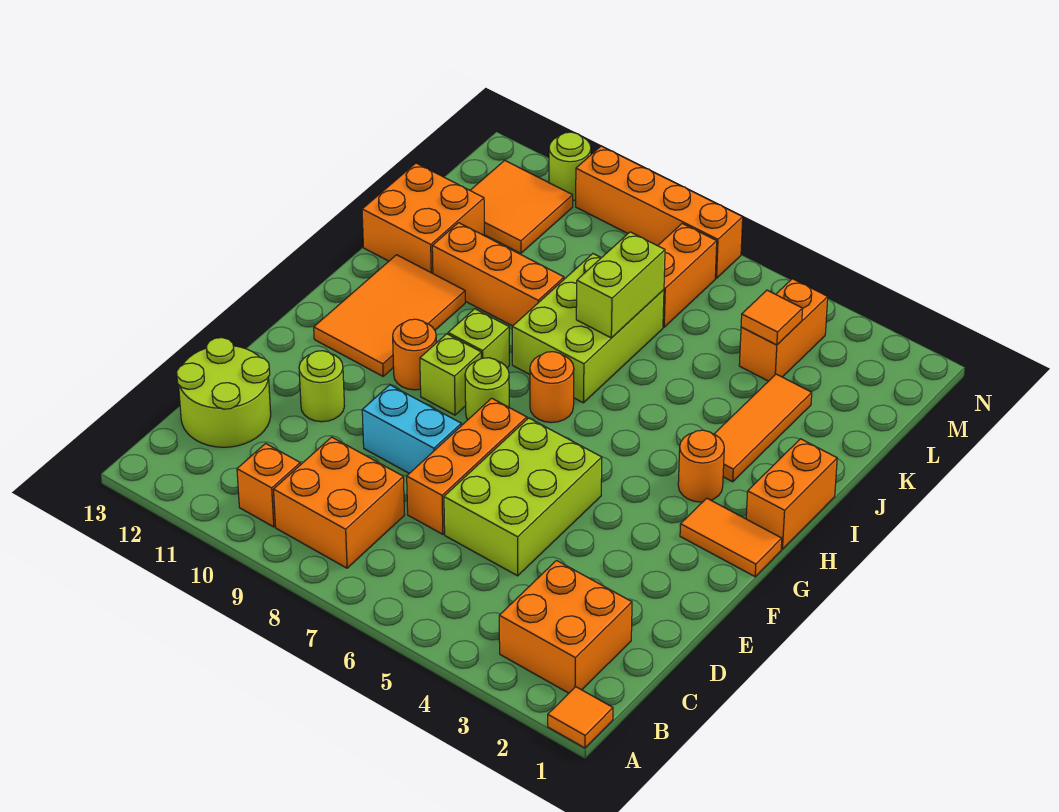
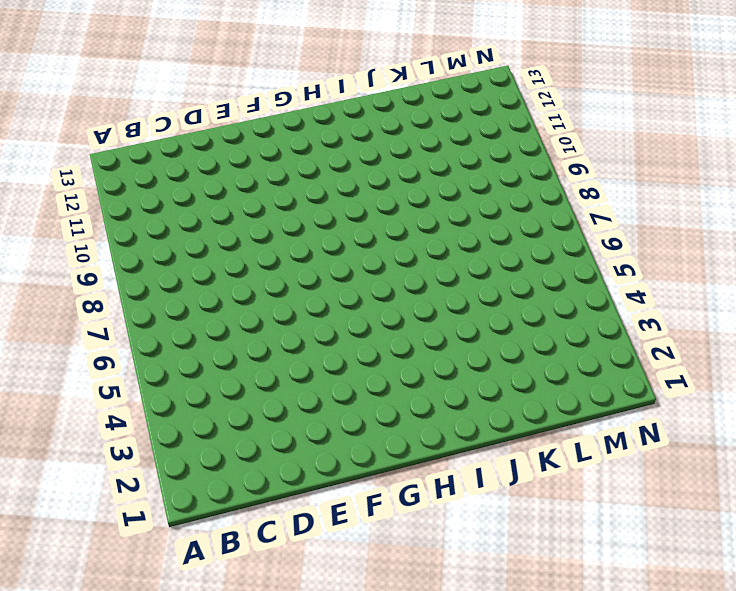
none -> orange 1x1 tile [548,687,613,748]
none -> orange 2x2 brick [499,561,632,693]
none -> orange 2x2 brick [274,437,404,568]

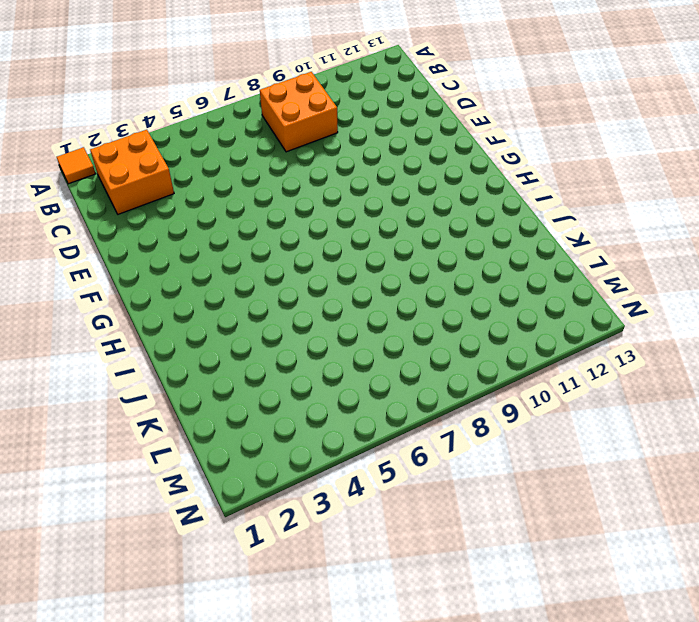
none -> orange 1x1 brick [237,444,300,527]
none -> lime 2x2 round brick [177,338,271,447]
none -> lime 2x3 brick [444,418,602,576]

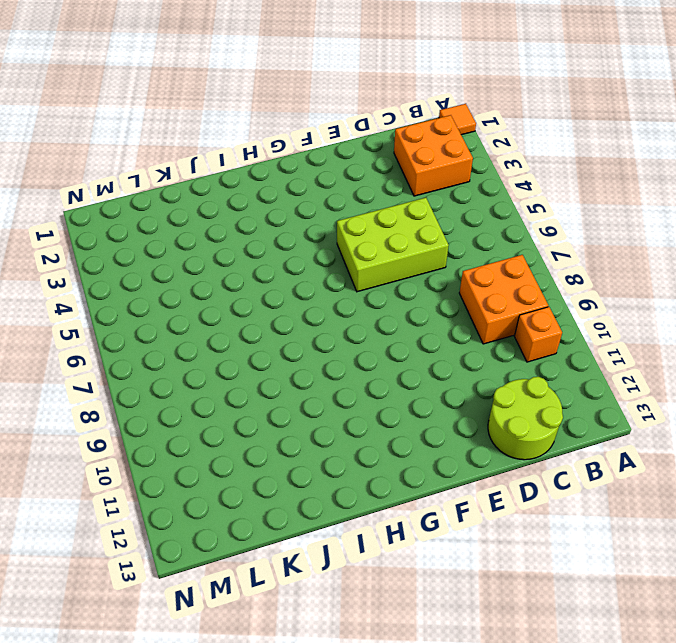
none -> orange 1x3 brick [407,398,527,534]
none -> cyan 1x2 brick [362,385,461,473]
none -> lime 1x1 round brick [299,351,345,422]

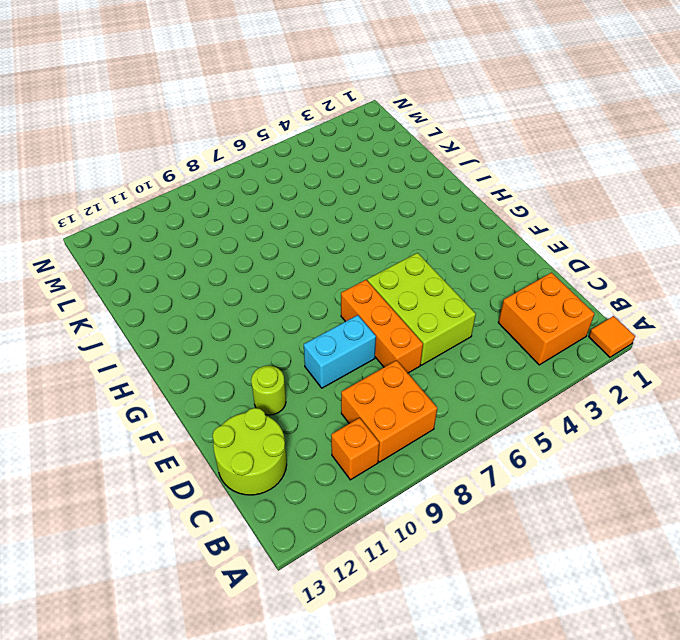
none -> orange 1x2 tile [680,498,782,577]
none -> lime 1x1 round brick [465,358,509,419]
none -> lime 1x1 brick [420,334,481,415]

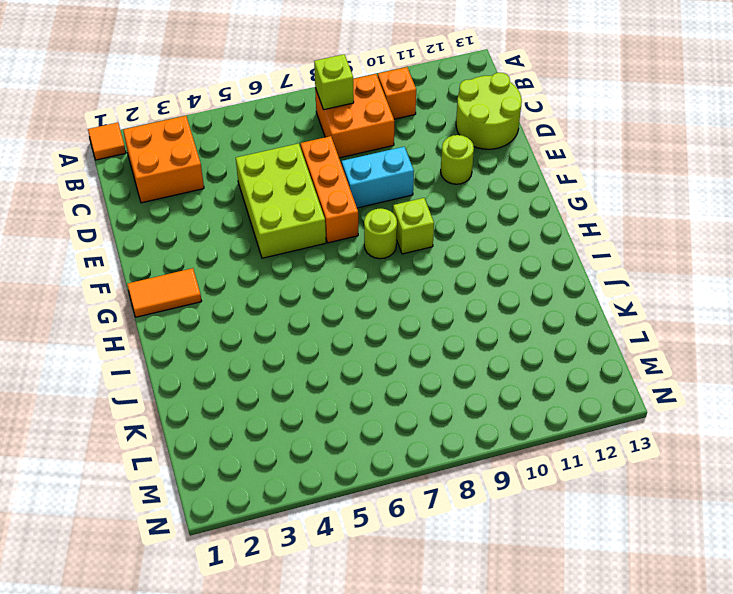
lime 1x1 brick [314,54,354,110] -> lime 1x1 brick moved to [448,309,509,367]
none -> orange 1x1 round brick [393,319,436,390]
none -> orange 2x3 tile [314,255,465,376]
none -> orange 1x2 brick [746,439,837,549]

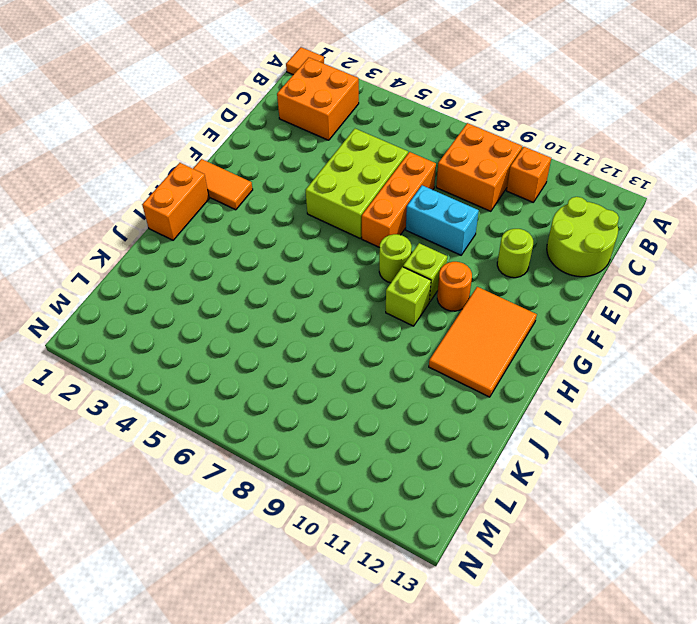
none -> orange 1x1 round brick [678,430,724,502]
none -> orange 1x1 round brick [530,352,574,423]
none -> orange 1x3 tile [715,374,812,482]

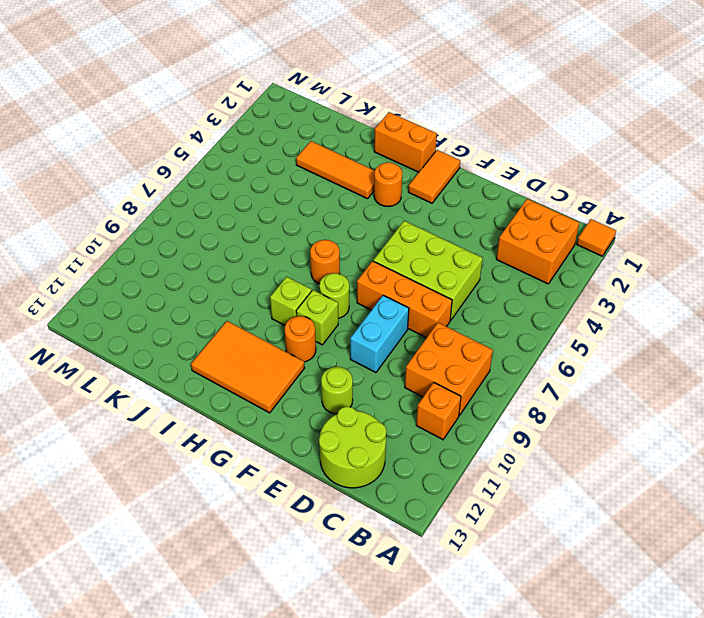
none -> lime 2x3 brick [512,254,664,403]
none -> orange 1x3 brick [432,223,564,326]
none -> orange 2x2 brick [362,163,484,273]

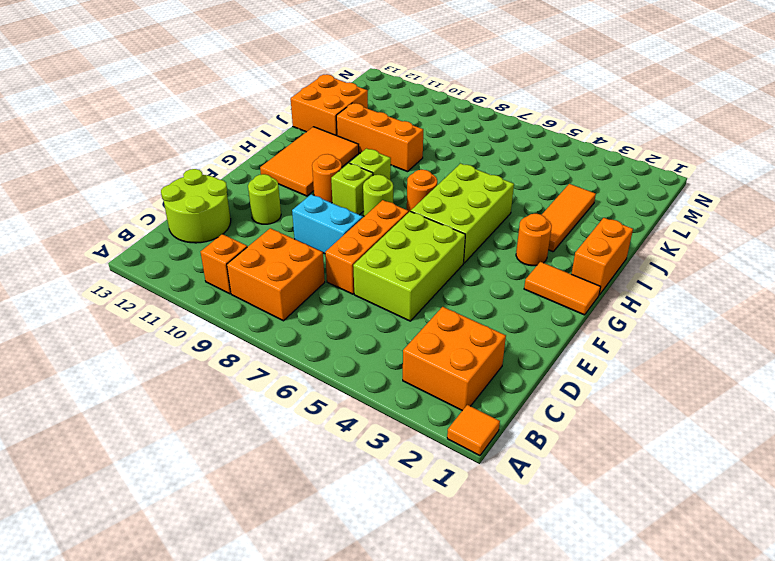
lime 2x3 brick [411,163,514,263] -> lime 2x3 brick moved to [512,254,664,403]
none -> orange 1x2 brick [739,279,828,381]
none -> orange 1x2 brick [658,224,717,327]
none -> orange 2x2 tile [470,160,573,253]

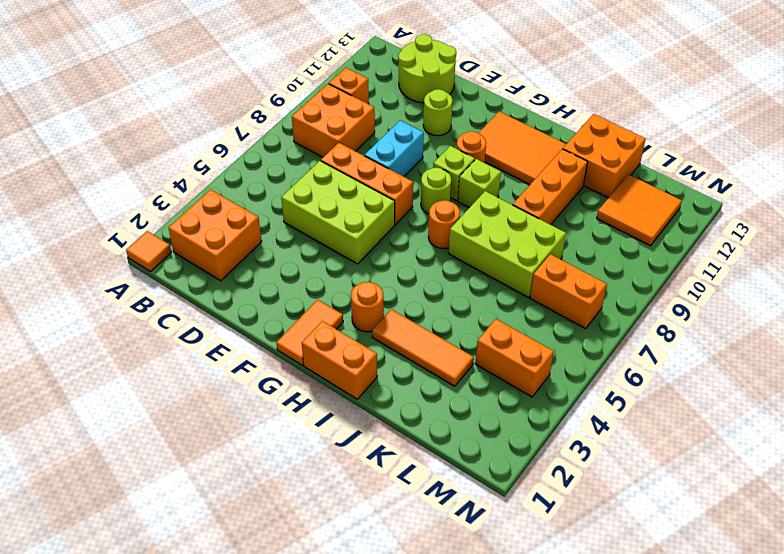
none -> orange 1x4 brick [576,146,743,278]
none -> lime 1x1 round brick [549,132,591,200]
none -> lime 1x2 brick [576,232,665,338]

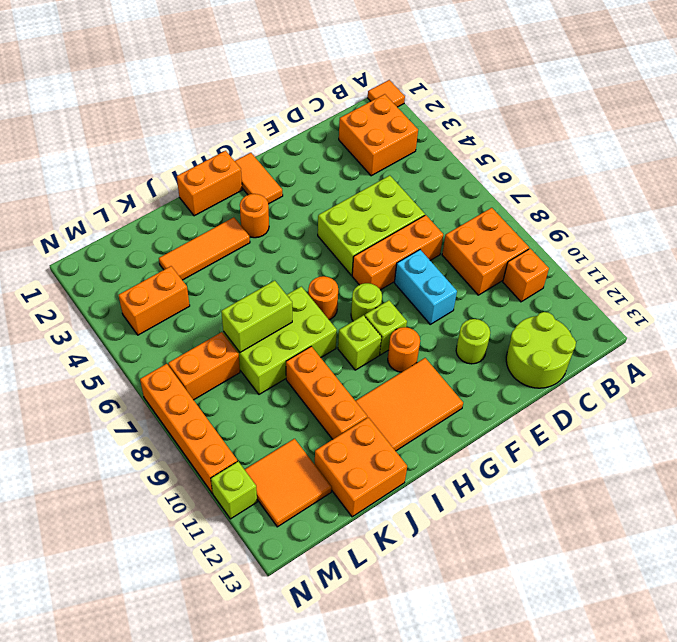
lime 1x1 brick [211,461,257,519] -> lime 1x1 round brick [549,132,591,200]
none -> orange 1x1 tile [741,290,803,345]

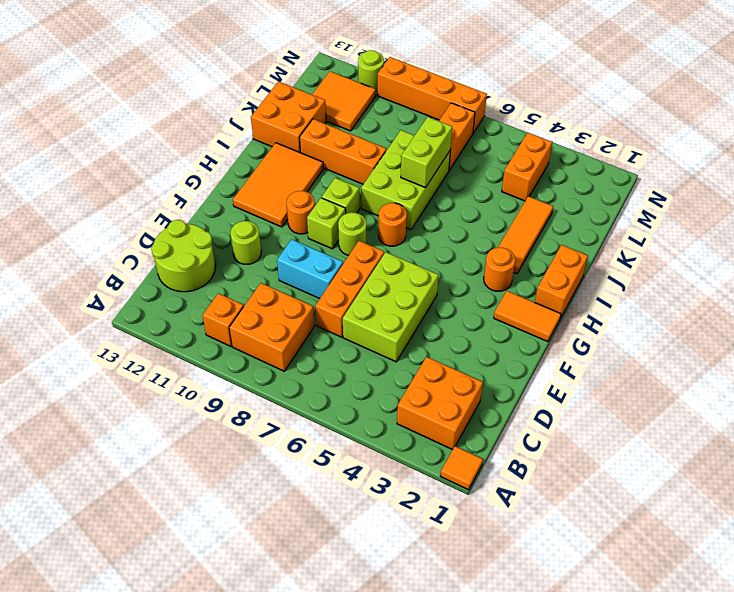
none -> orange 1x1 tile [741,290,803,345]

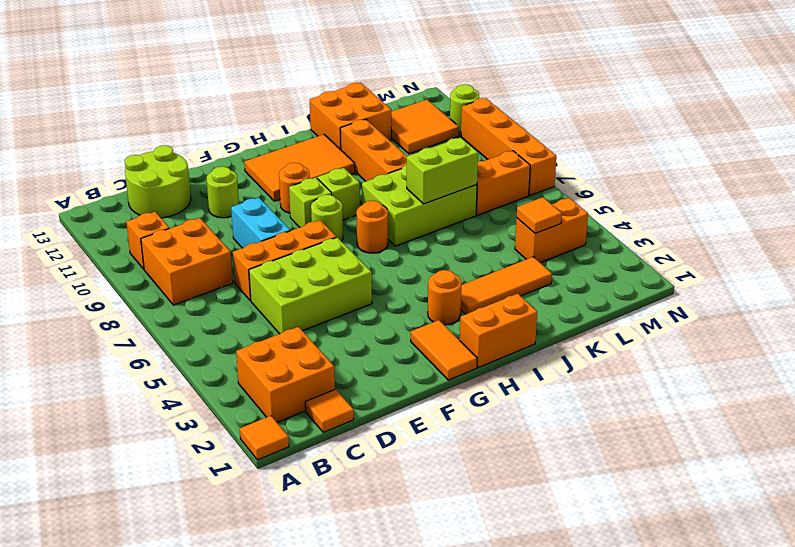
orange 1x1 tile [305,389,354,432] -> none

